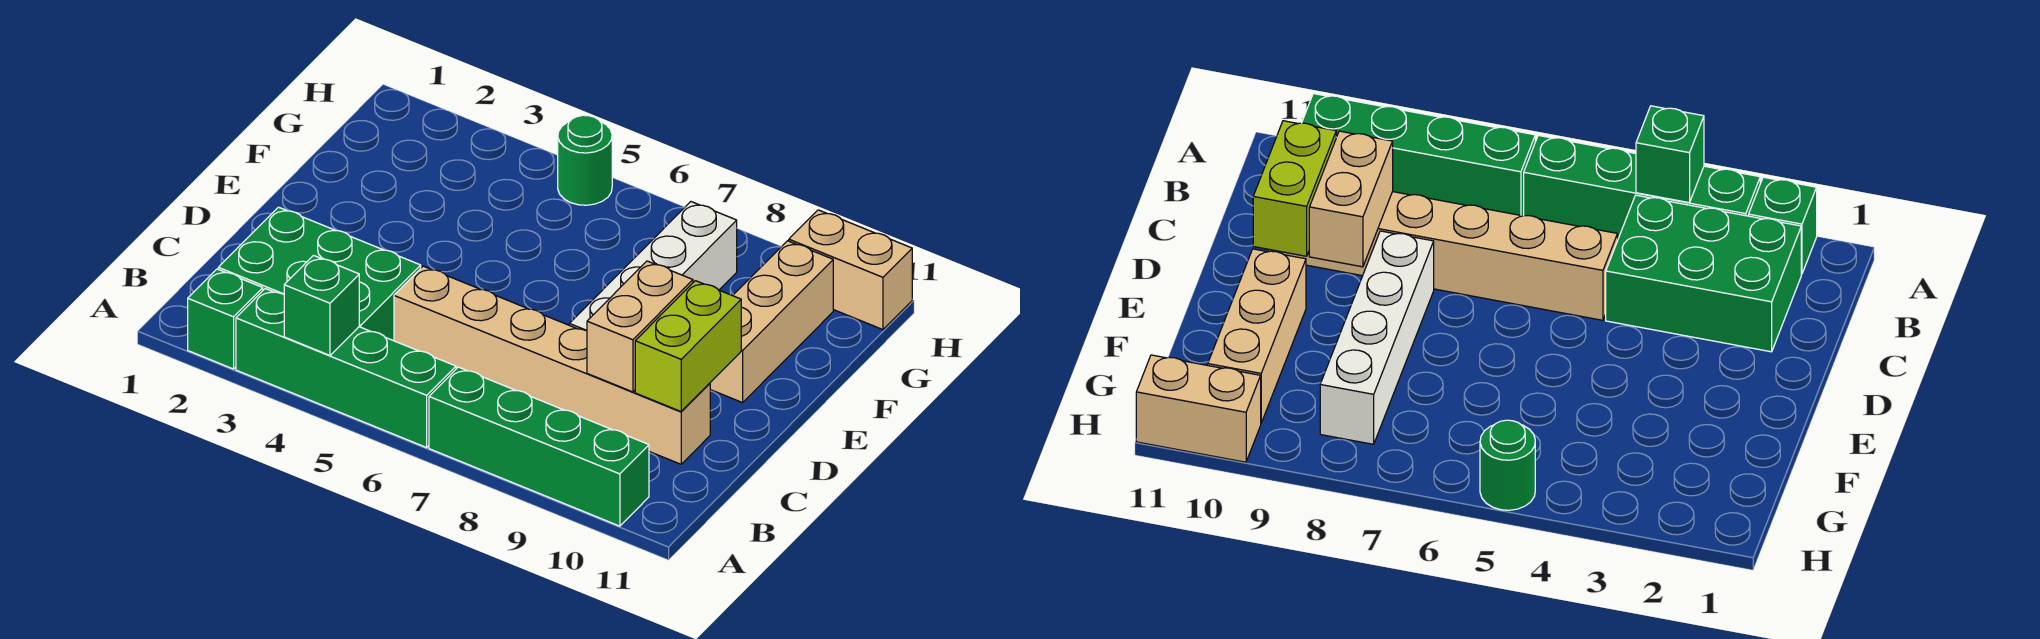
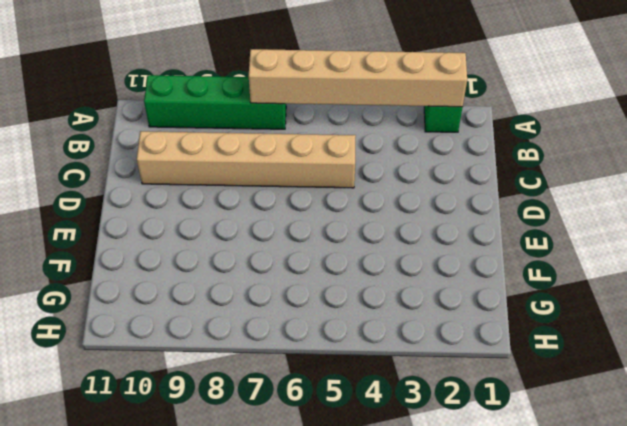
tan 1x6 brick [249,49,467,107] -> green 1x1 brick [284,256,359,355]
none -> green 1x4 brick [236,289,456,448]
none -> green 2x3 brick [218,207,421,341]
none -> white 1x4 brick [569,202,737,331]

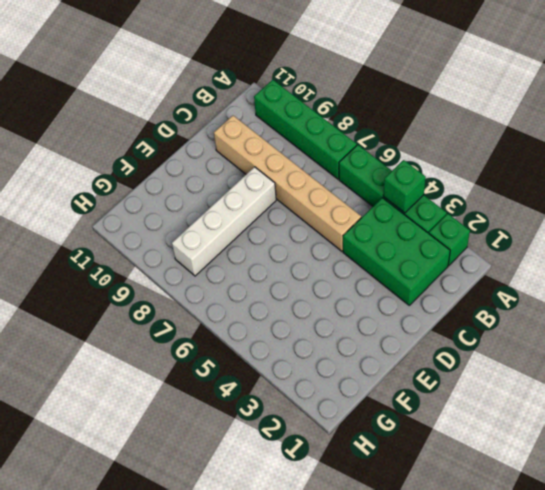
none -> tan 1x3 brick [710,241,833,403]
none -> green 1x1 round brick [558,115,612,205]
none -> tan 1x2 brick [789,210,912,330]

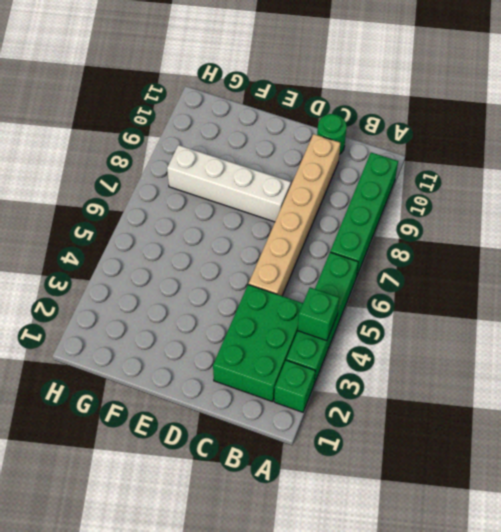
green 1x1 round brick [317,114,347,155] -> green 1x1 round brick moved to [558,115,612,205]
none -> tan 1x3 brick [710,241,833,403]
none -> tan 1x2 brick [789,210,912,330]
none -> tan 1x2 brick [587,261,693,392]

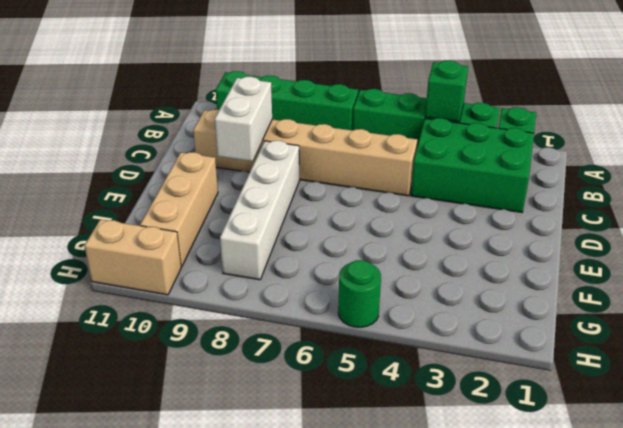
white 1x2 brick [215,77,272,161] -> tan 1x2 brick [587,261,693,392]
none -> lime 1x2 brick [635,281,741,411]

